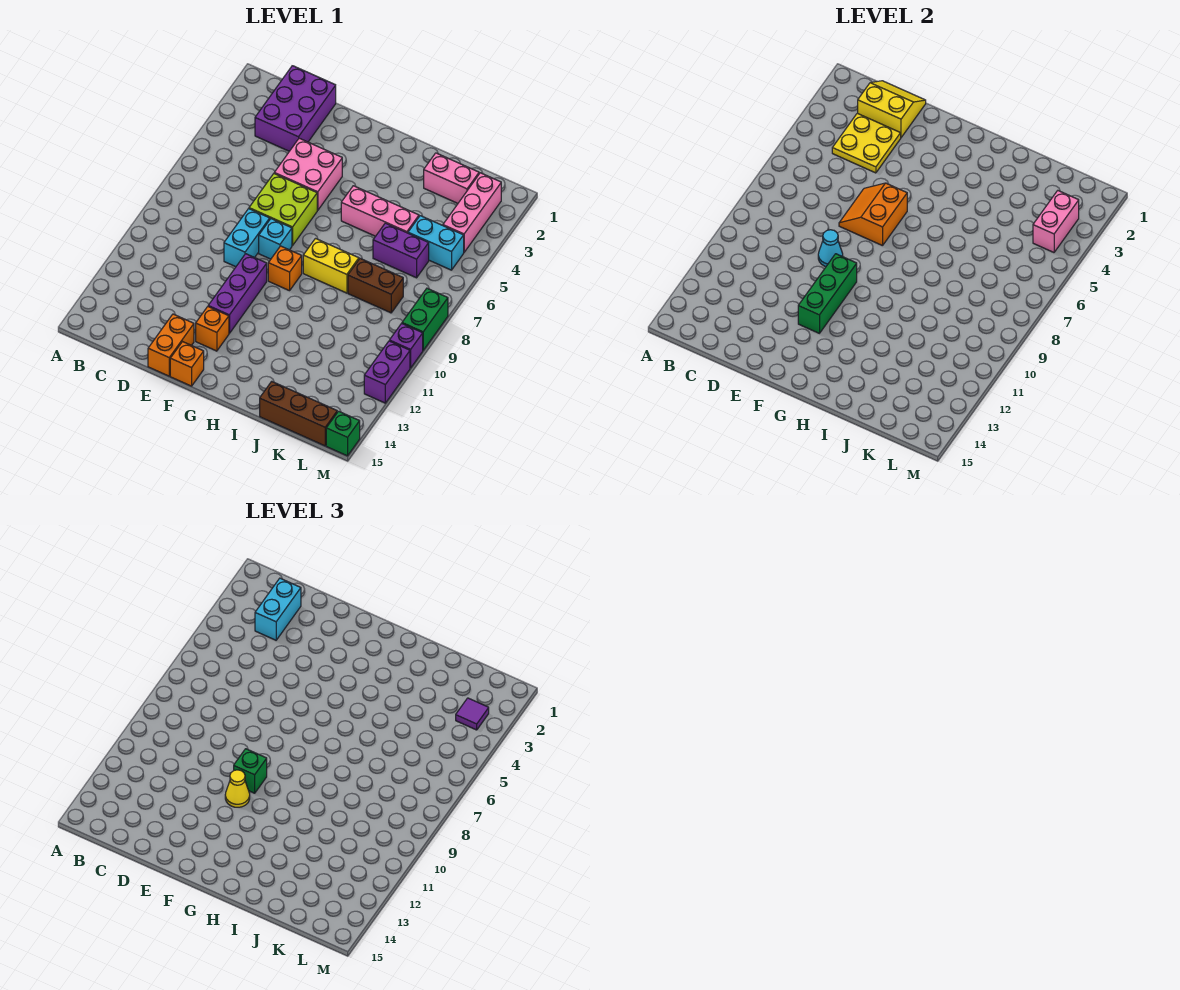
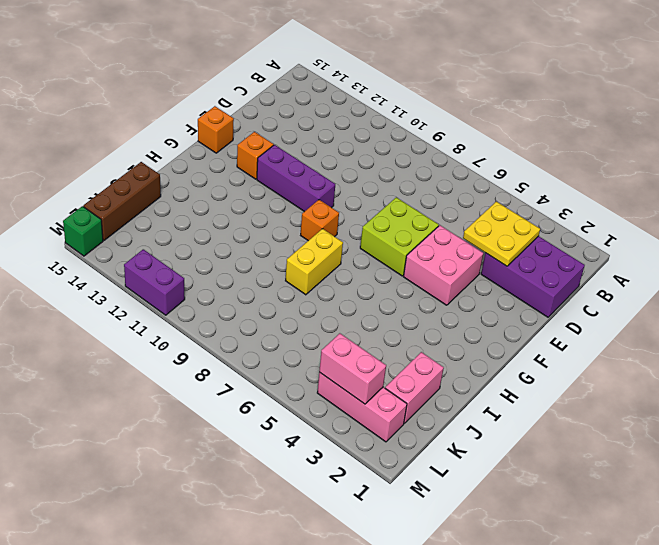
none -> cyan 1x2 brick [224,209,270,267]
none -> orange 1x2 brick [148,314,194,376]
none -> cyan 1x1 brick [259,219,292,259]
none -> pink 1x3 brick [341,186,419,236]

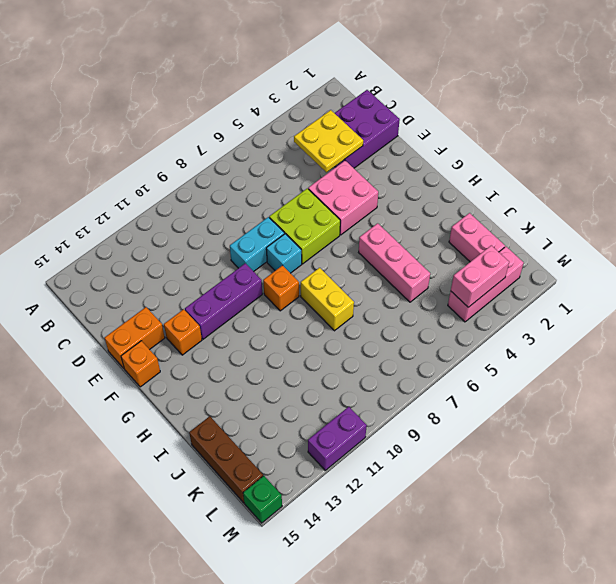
none -> purple 1x2 brick [373,223,429,278]
none -> brown 1x2 brick [348,258,403,313]
none -> cyan 1x2 brick [408,216,464,270]
none -> green 1x2 brick [402,288,448,350]

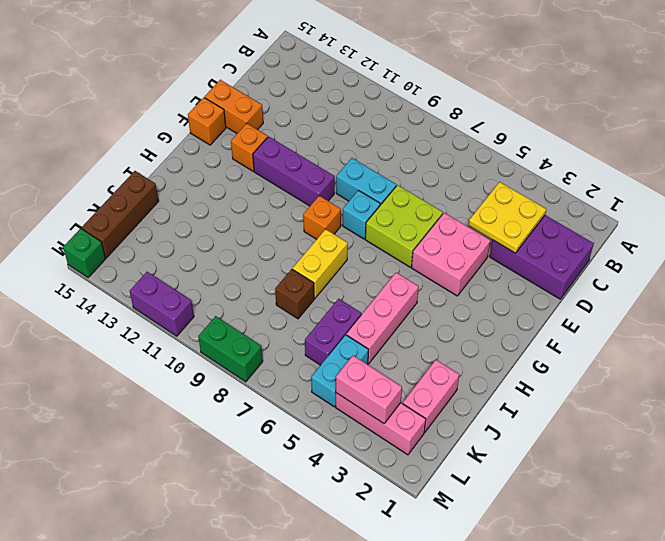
brown 1x1 brick [275,269,314,319] -> brown 1x2 brick [348,258,403,313]
none -> purple 1x1 brick [390,323,423,368]
none -> yellow 2x2 slope [858,81,926,137]
none -> orange 2x2 slope [839,183,907,246]
none -> cyan 1x1 cone [818,230,843,266]

